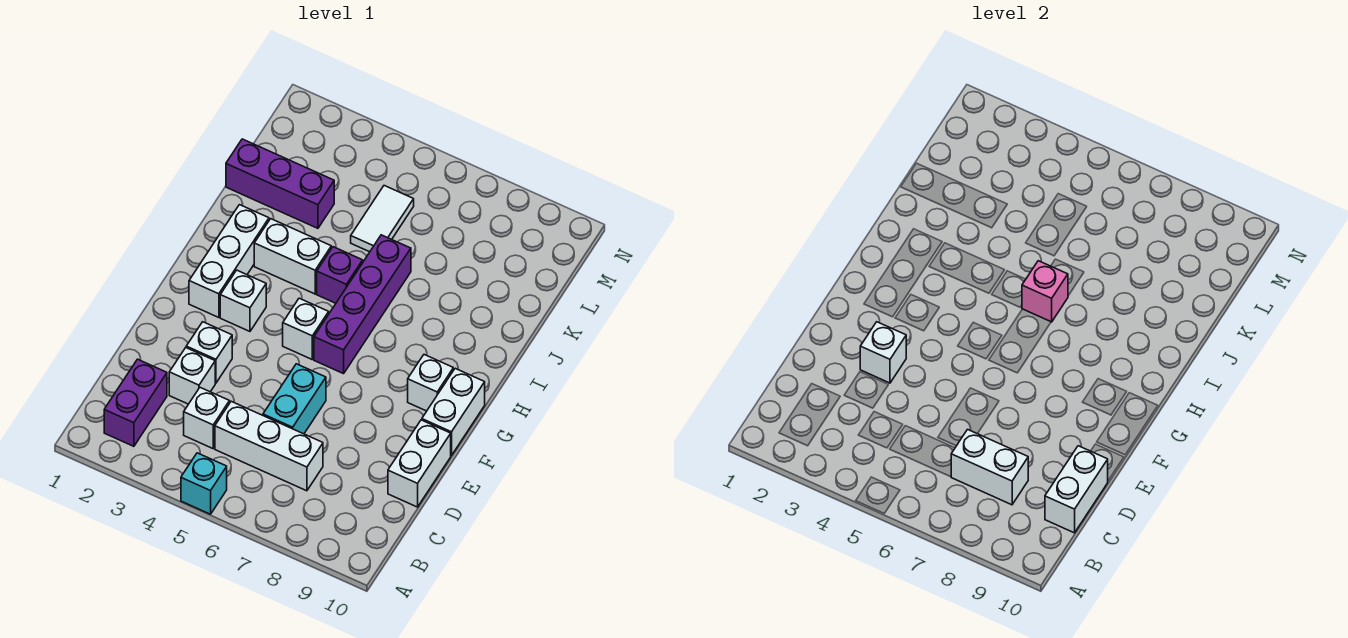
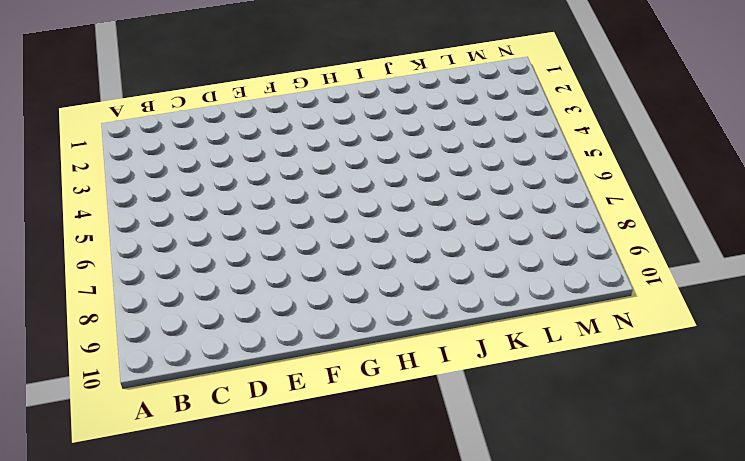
none -> cyan 1x1 brick [181,453,227,514]
none -> purple 1x2 brick [104,359,167,446]
none -> white 1x1 brick [184,388,230,449]

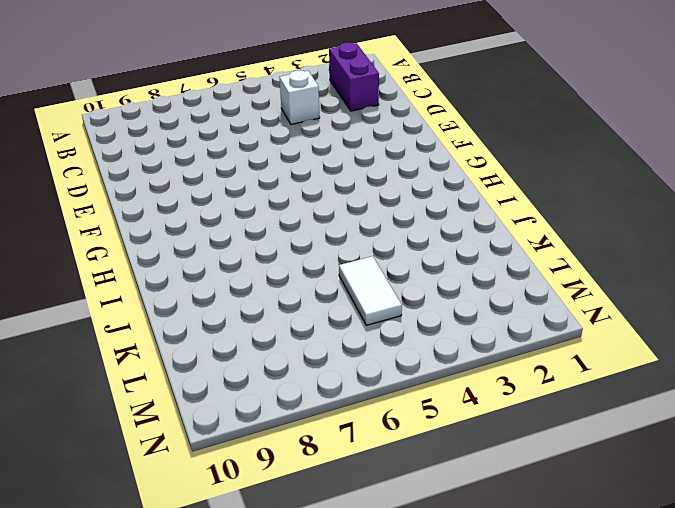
none -> cyan 1x1 brick [181,453,227,514]
none -> white 1x3 brick [215,401,323,491]
none -> white 1x1 brick [169,348,215,404]

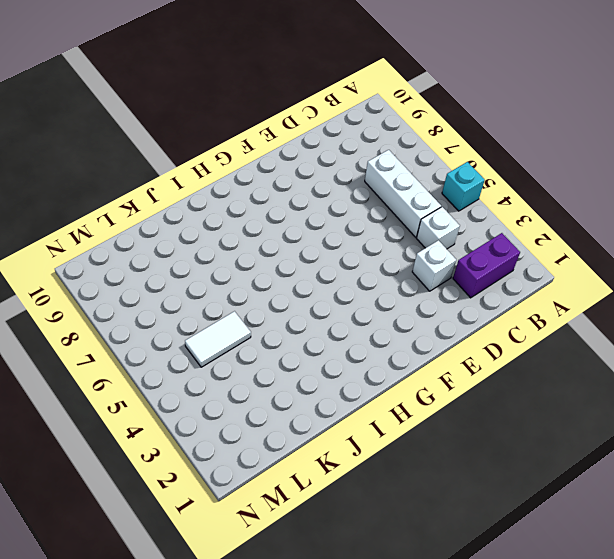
none -> cyan 1x2 brick [263,364,326,434]
none -> white 1x2 brick [388,420,451,507]
none -> white 1x1 brick [186,322,232,383]

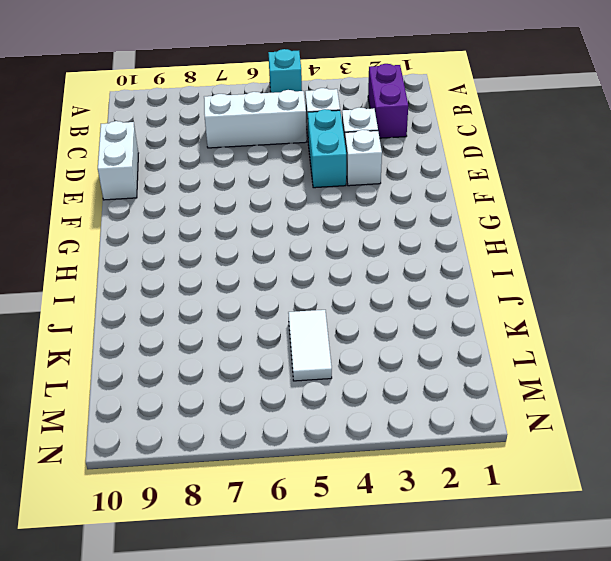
cyan 1x2 brick [308,109,346,188] -> cyan 1x2 brick moved to [263,364,326,434]
none -> white 1x2 brick [422,368,485,456]
none -> white 1x3 brick [189,205,269,318]
none -> white 1x1 brick [220,270,266,331]

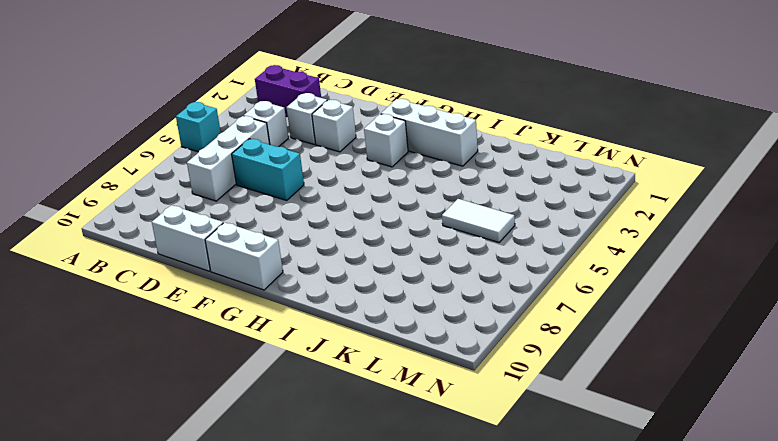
none -> white 1x1 brick [283,298,329,359]
none -> purple 1x4 brick [314,235,411,374]
none -> white 1x1 brick [408,355,453,411]

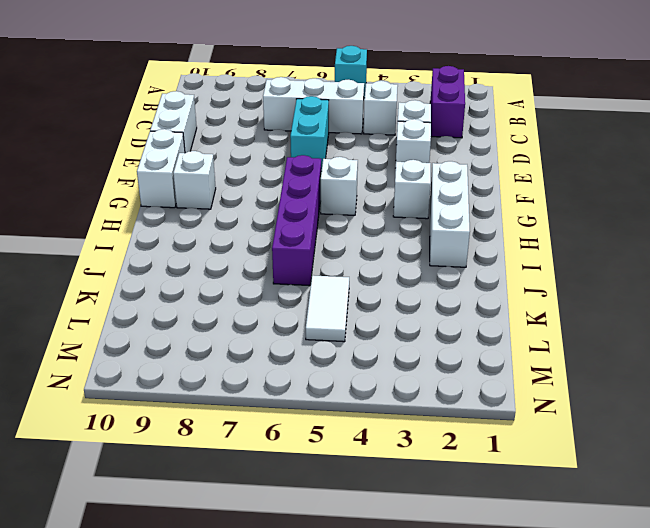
none -> white 1x2 brick [254,219,331,294]
none -> purple 1x1 brick [317,247,363,303]
none -> purple 1x3 brick [226,139,334,228]

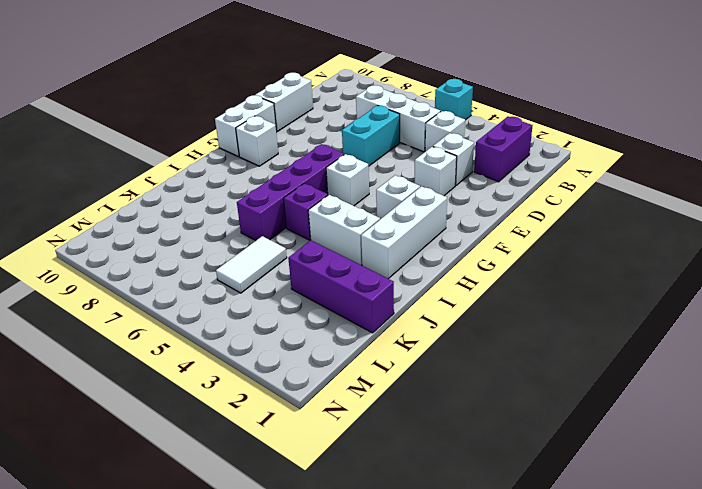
none -> white 1x2 brick [951,429,1028,505]
none -> white 1x2 brick [1045,446,1108,533]
none -> white 1x1 brick [860,322,906,383]

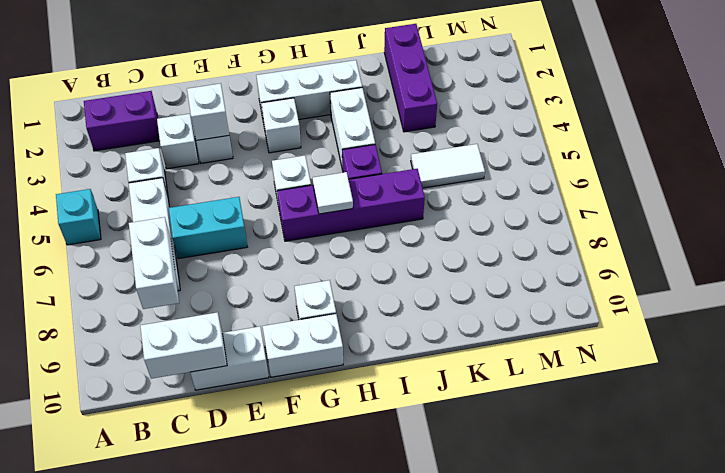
white 1x1 tile [313,172,353,214] -> none
none -> pink 1x1 brick [1022,261,1068,322]

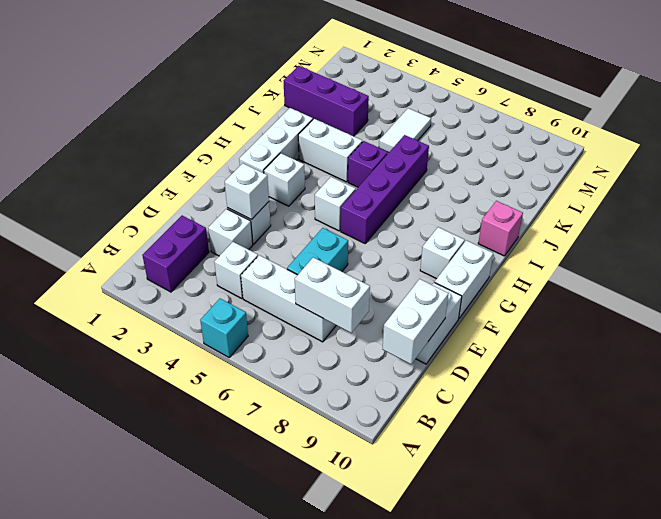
pink 1x1 brick [478,201,523,256] -> pink 1x1 brick moved to [1022,261,1068,322]

